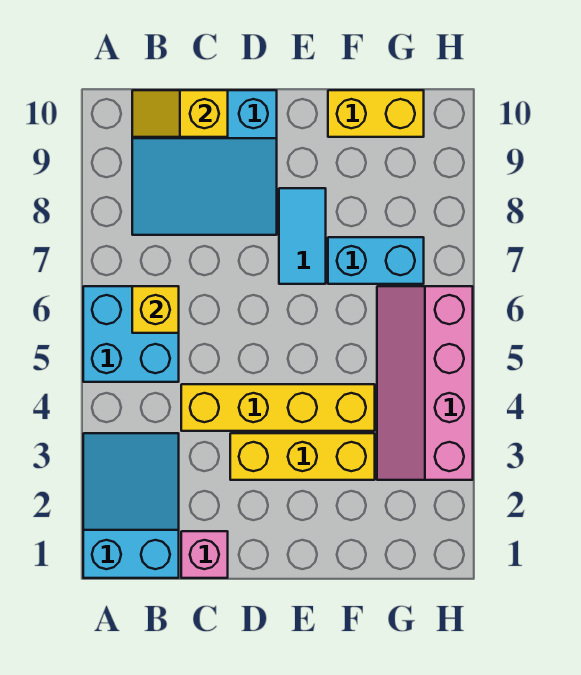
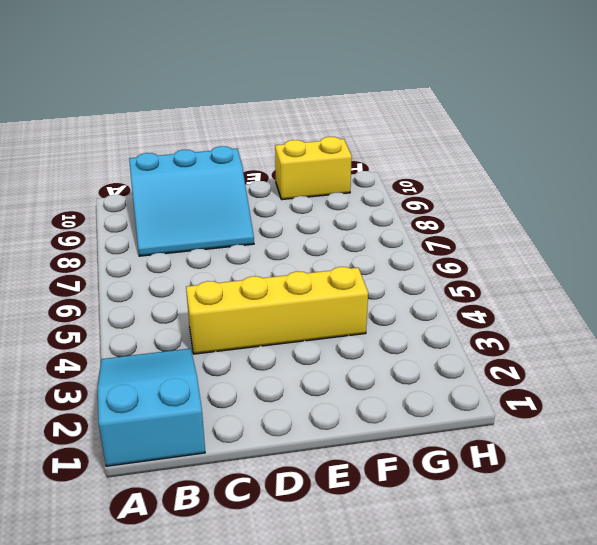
none -> cyan 2x2 brick [83,286,179,382]
none -> pink 1x1 brick [181,531,228,578]
none -> yellow 1x3 brick [230,433,375,480]

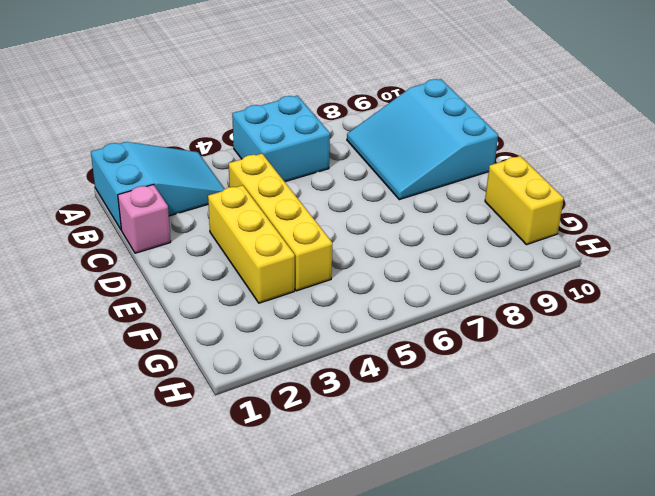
none -> cyan 1x2 tile [279,188,326,284]
none -> cyan 1x2 brick [328,237,424,284]
none -> pink 2x4 slope [377,286,473,480]

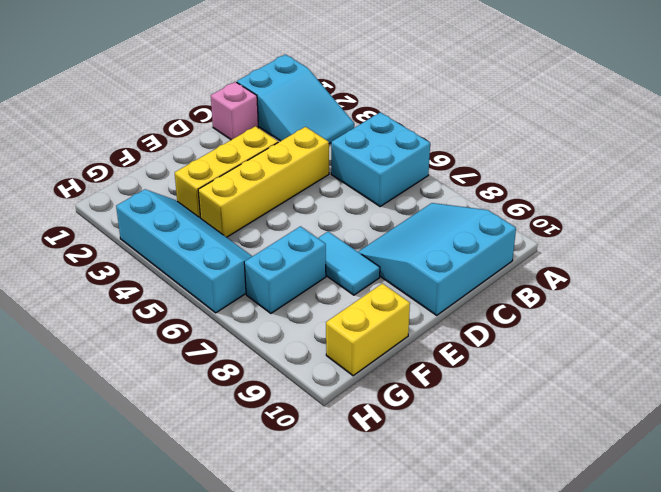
cyan 2x4 slope [116,189,252,313] -> pink 2x4 slope [377,286,473,480]
none -> yellow 1x1 brick [132,286,179,333]
none -> yellow 1x2 slope [132,90,228,137]

